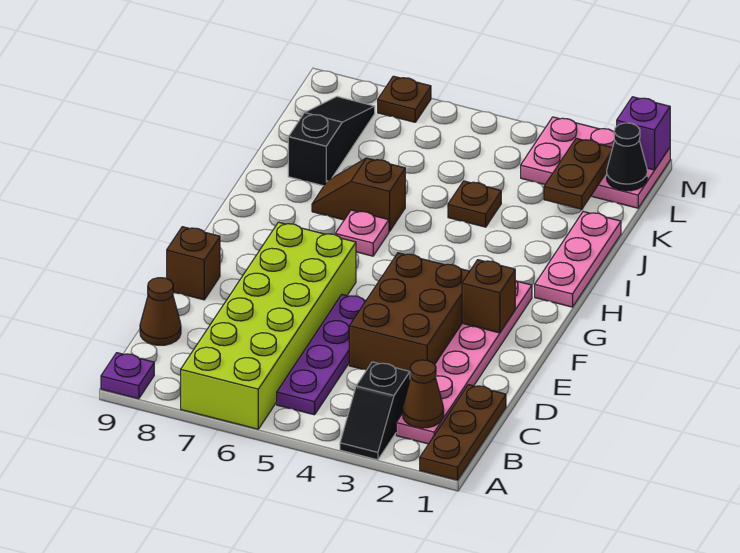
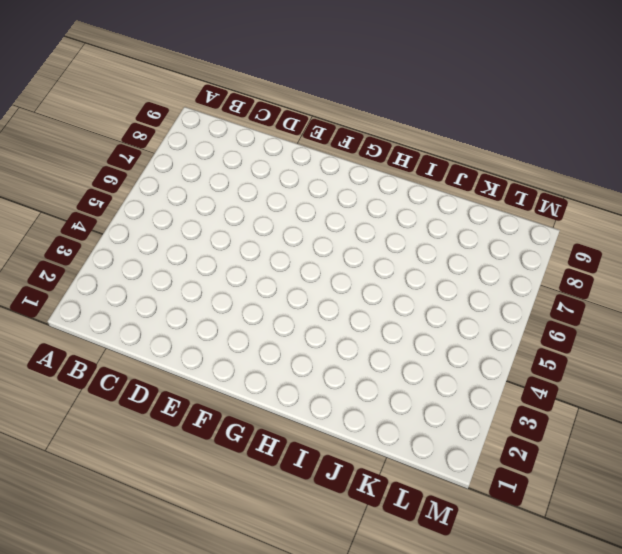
none -> brown 1x3 plate [420,385,506,480]
none -> black 1x2 slope [340,362,410,460]
none -> lime 2x6 brick [181,222,356,429]

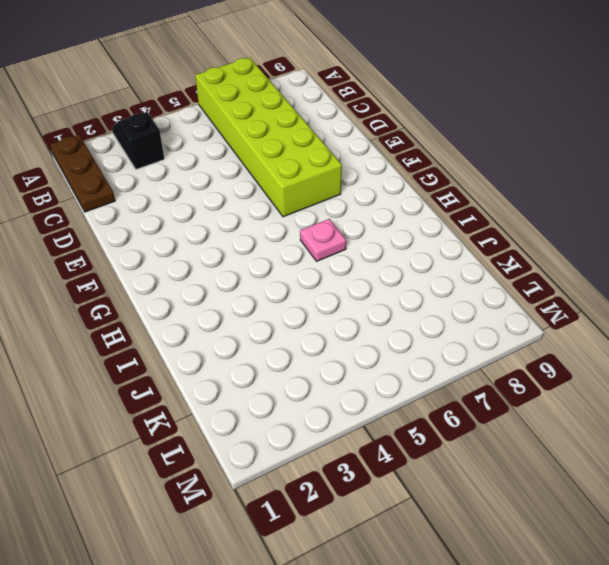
none -> purple 1x1 plate [101,353,154,399]
none -> pink 1x6 plate [396,280,532,444]
none -> purple 1x4 plate [277,295,366,415]

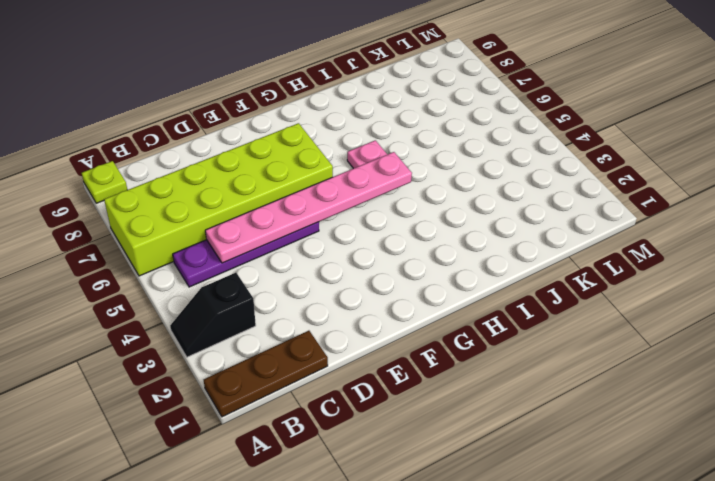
lime 1x1 plate [82,161,127,203] -> purple 1x1 plate [101,353,154,399]
pink 1x6 plate [205,152,412,263] -> pink 1x6 plate moved to [396,280,532,444]
none -> brown 1x1 cone [140,278,181,345]
none -> brown 2x3 brick [349,253,470,378]
none -> brown 1x1 brick [167,227,220,300]

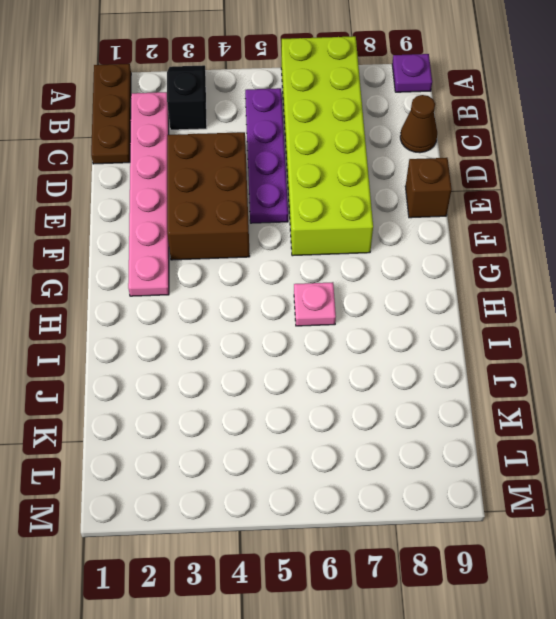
none -> pink 1x3 plate [535,212,621,307]
none -> brown 1x2 slope [312,158,405,231]
none -> brown 1x1 plate [448,181,501,227]

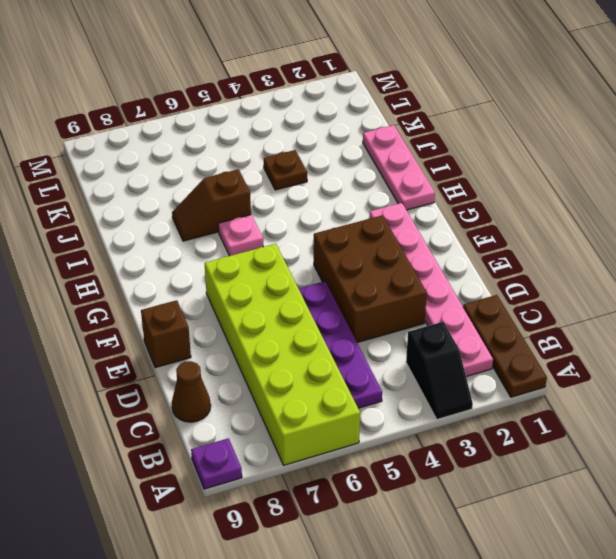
none -> black 1x3 slope [288,97,375,186]
none -> pink 2x3 plate [521,117,670,208]
none -> brown 1x1 plate [378,76,431,122]

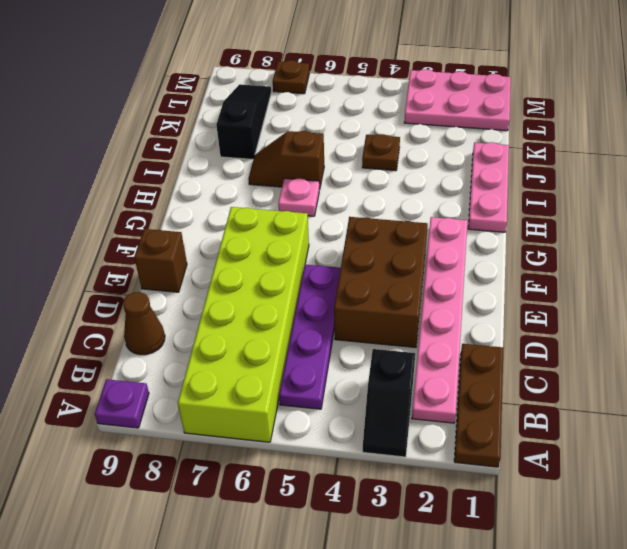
none -> brown 1x1 cone [403,360,444,428]
none -> brown 1x1 brick [462,260,515,333]
none -> brown 1x2 plate [544,138,612,209]

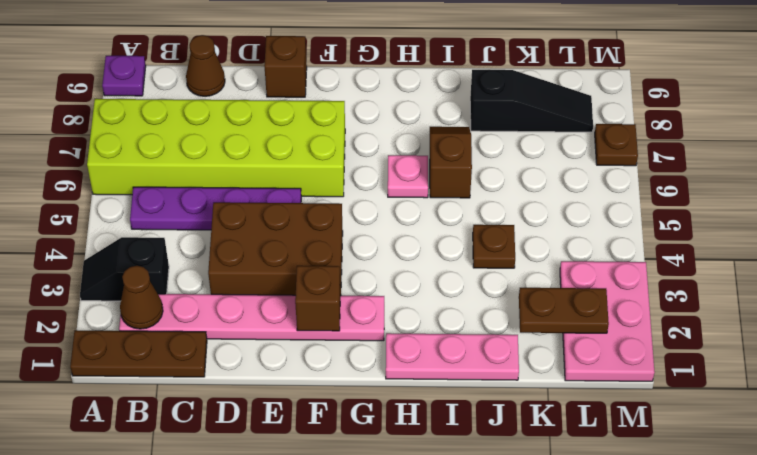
none -> black 1x1 cone [607,123,647,191]
none -> purple 1x1 brick [617,97,670,170]

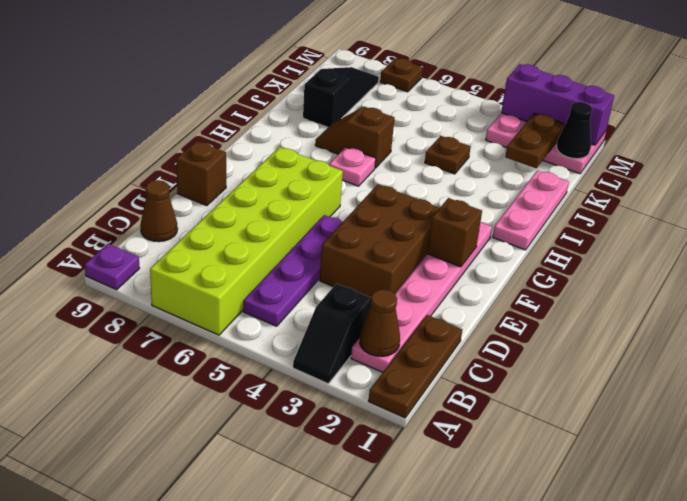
purple 1x3 brick [501,64,614,145] -> purple 1x1 brick [617,97,670,170]

